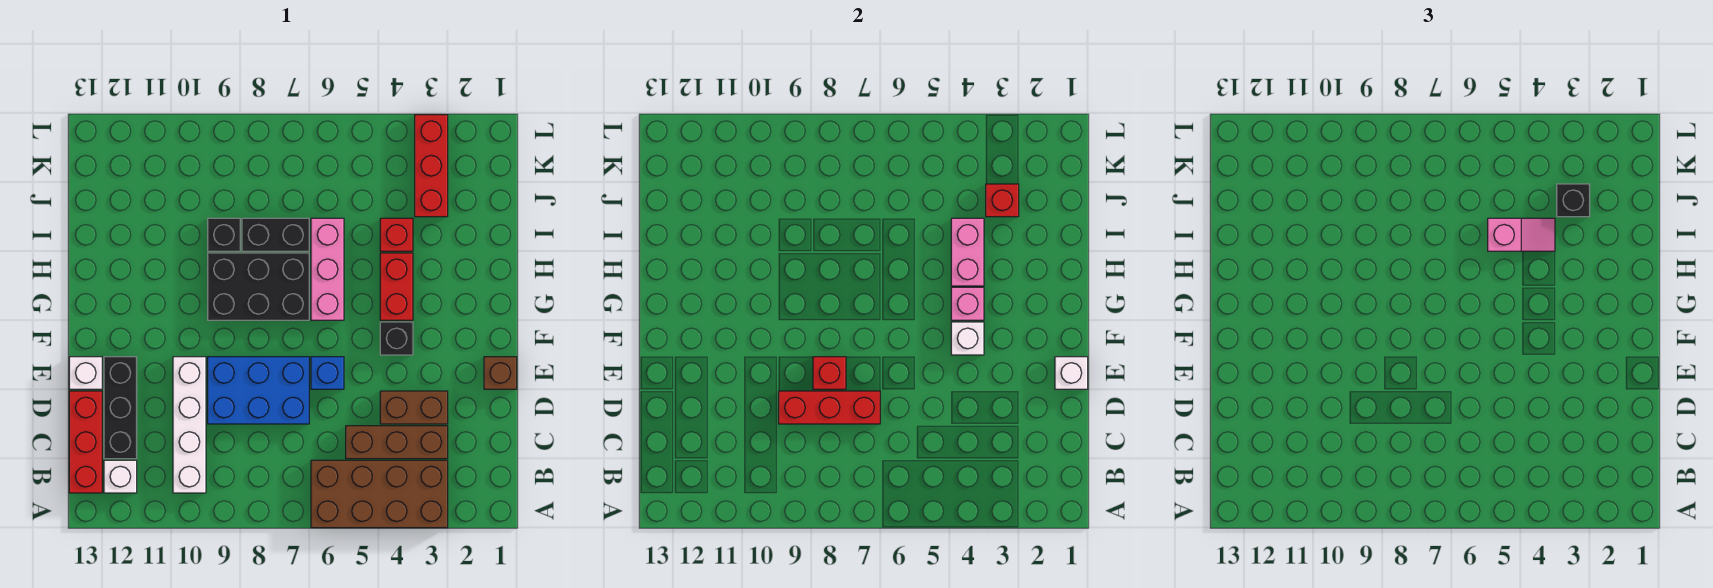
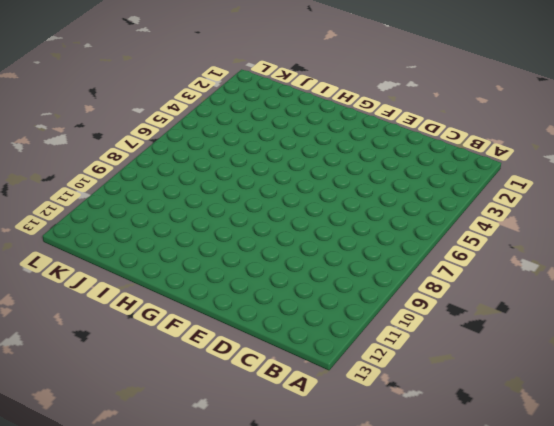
none -> brown 2x4 brick [311,460,448,528]
none -> white 1x4 brick [173,357,206,493]
none -> white 1x1 brick [104,460,137,493]

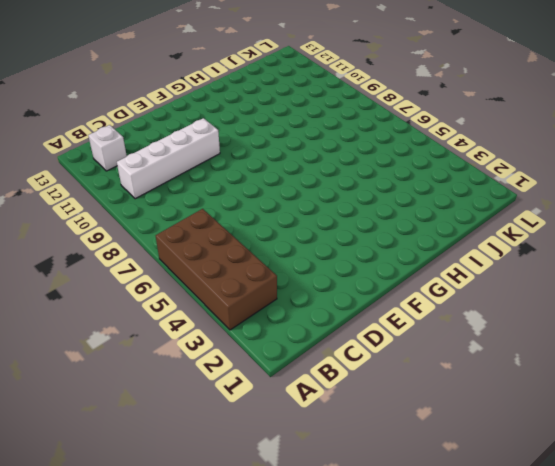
none -> red 1x3 brick [69,391,102,493]
none -> brown 1x3 brick [346,426,448,459]
none -> black 1x3 brick [104,357,137,459]

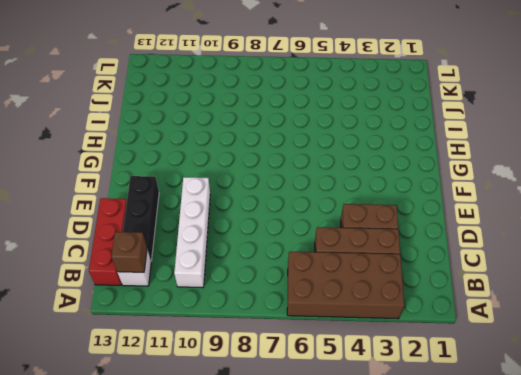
brown 1x1 brick [111,232,147,272] -> brown 1x1 brick moved to [484,357,517,389]
none -> blue 2x3 brick [208,357,309,424]
none -> blue 1x1 brick [311,357,344,389]
none -> white 1x1 brick [69,357,102,389]

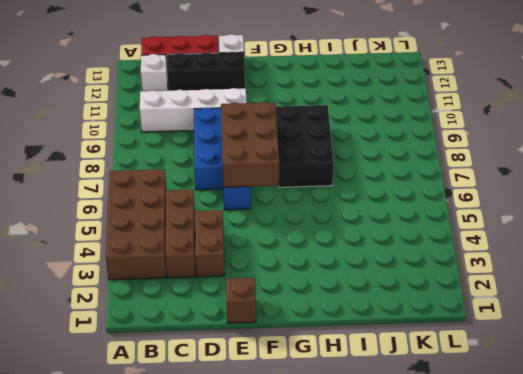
brown 2x3 brick [221,102,279,187] -> red 1x1 brick [813,357,846,389]
none -> black 1x1 brick [380,322,413,355]
none -> red 1x2 brick [380,253,413,320]
none -> pink 1x3 brick [311,218,344,320]

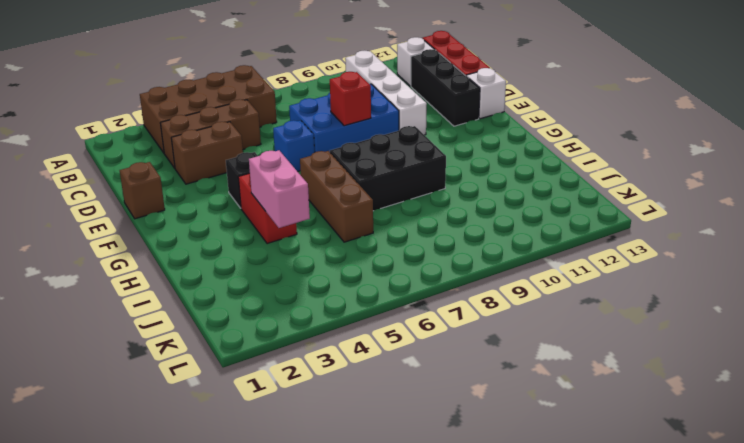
brown 1x3 brick [300,151,373,242] -> pink 1x3 brick [311,218,344,320]
none -> red 1x1 brick [380,218,413,251]
none -> black 1x2 brick [242,218,309,251]
none -> black 1x1 brick [208,218,240,251]

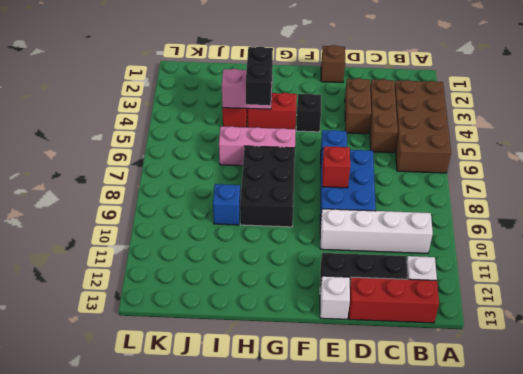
black 1x2 brick [246,46,273,105] -> black 1x2 brick moved to [242,218,309,251]
blue 1x1 brick [213,184,240,225] -> black 1x1 brick [208,218,240,251]
none -> red 1x3 brick [415,115,448,217]
none -> red 1x3 brick [779,391,880,424]
none -> white 1x1 brick [1055,357,1088,389]

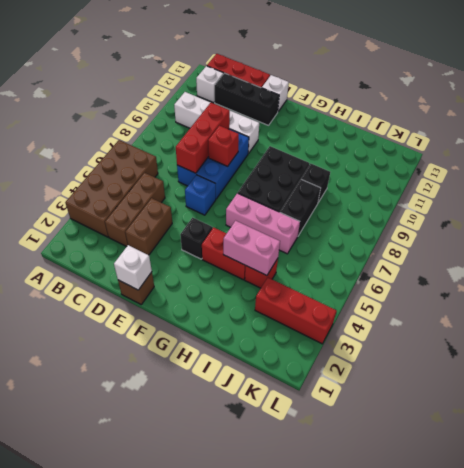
none -> white 1x1 brick [951,322,984,355]
none -> pink 1x1 brick [951,287,984,320]
none -> red 1x1 brick [986,184,1019,217]

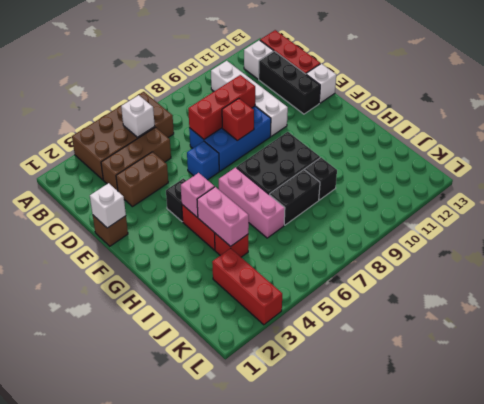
white 1x1 brick [121,95,155,137] -> white 1x1 brick moved to [951,322,984,355]
none -> red 1x1 brick [986,184,1019,217]
none -> pink 1x2 slope [1488,218,1555,251]
none -> black 1x1 brick [1557,184,1590,217]

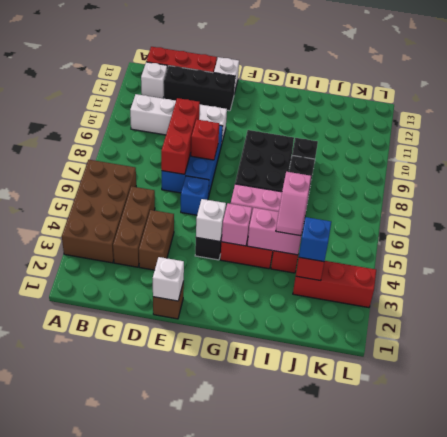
blue 1x1 brick [299,217,331,262] -> black 1x1 brick [1557,184,1590,217]

